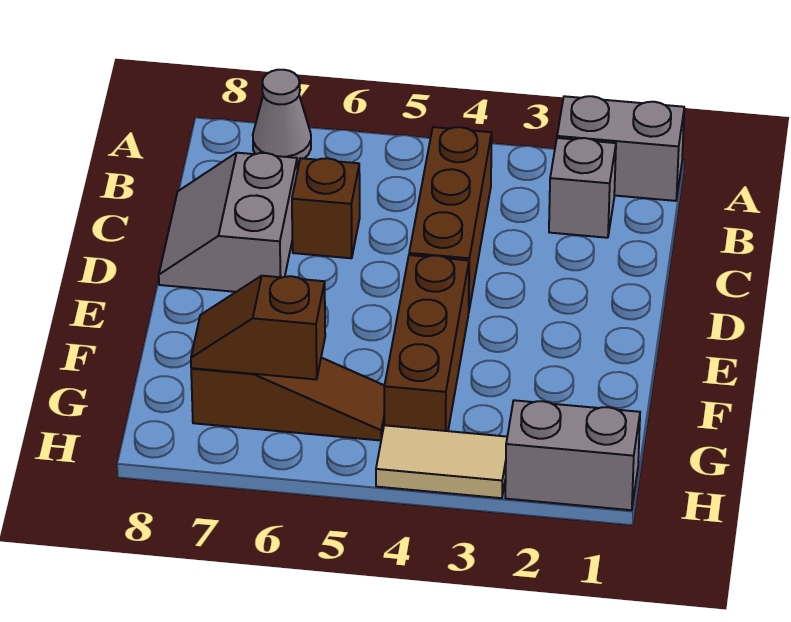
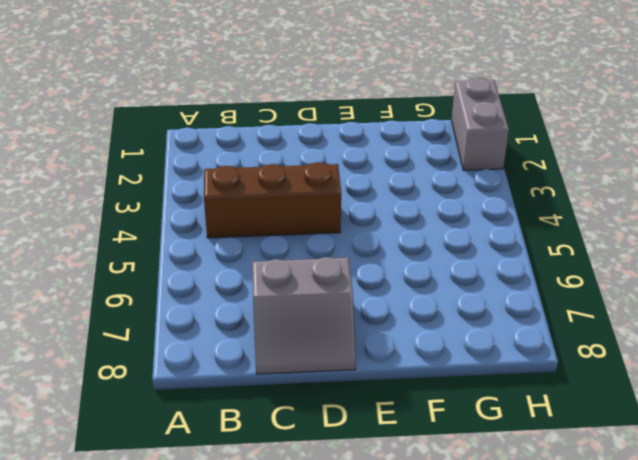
none -> grey 1x2 brick [557,96,684,201]
none -> grey 1x1 cone [253,70,311,163]

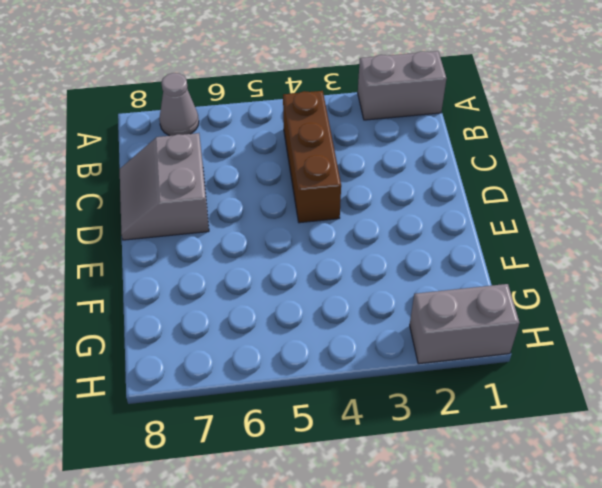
none -> grey 1x1 brick [549,138,616,238]
none -> brown 1x1 brick [292,158,360,258]

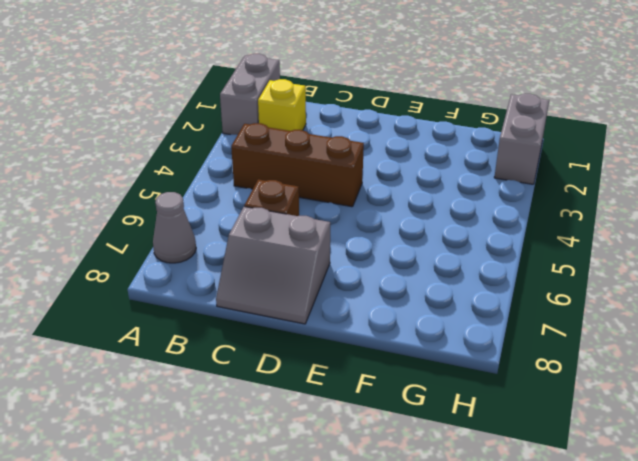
yellow 1x1 brick [258,79,306,131] -> grey 1x1 brick [549,138,616,238]
none -> brown 1x3 brick [384,255,469,431]
none -> brown 1x3 slope [191,358,384,440]

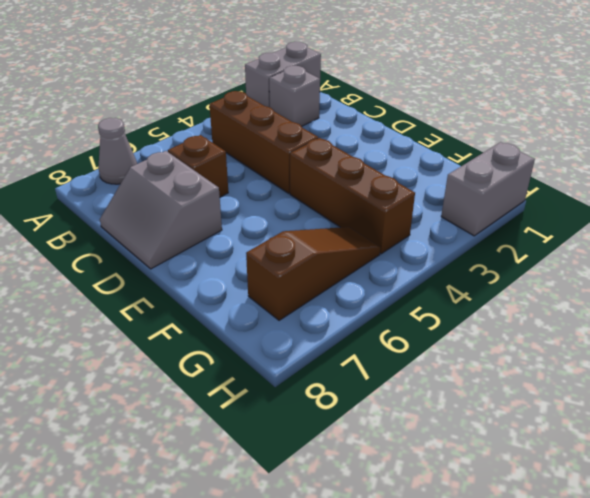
none -> tan 1x2 tile [376,425,507,498]
none -> brown 1x2 slope [191,276,325,380]

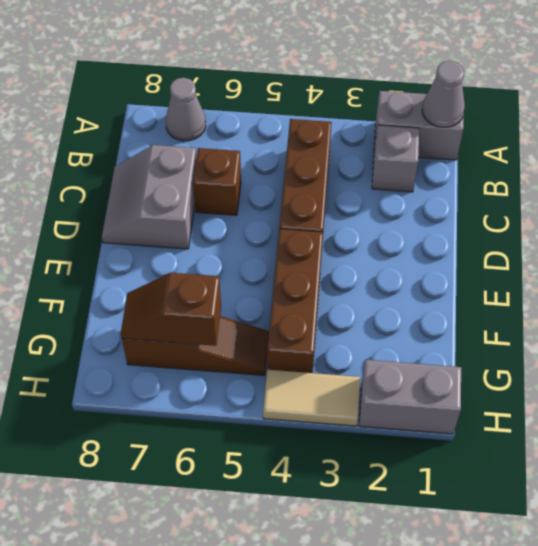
grey 1x1 cone [422,61,465,127] -> none

